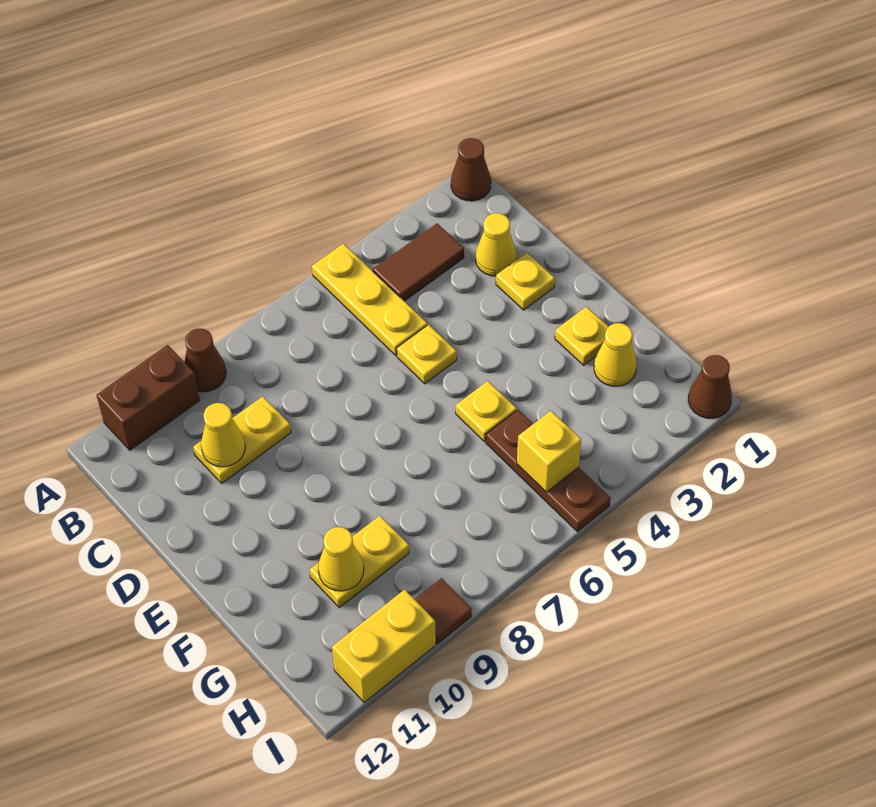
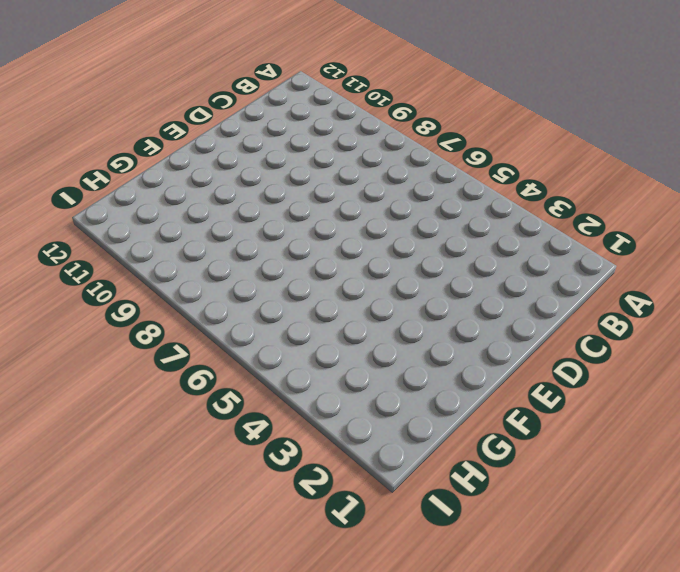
none -> brown 1x1 cone [451,138,491,201]
none -> yellow 1x3 plate [312,244,427,355]
none -> brown 1x1 cone [185,328,226,392]

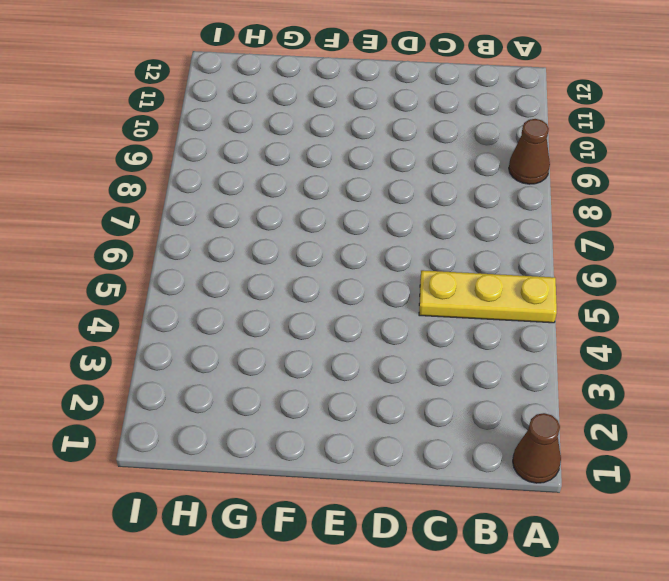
none -> brown 1x2 brick [97,345,200,450]
none -> brown 1x2 tile [373,223,464,301]
none -> yellow 1x1 cone [476,213,517,276]

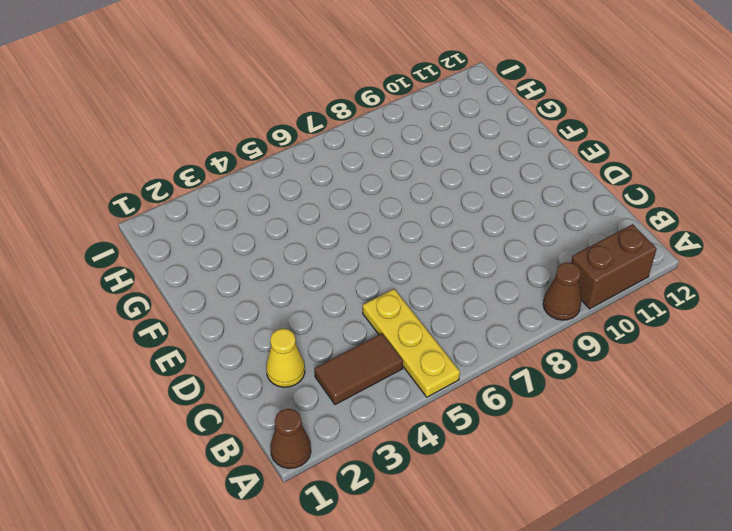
none -> yellow 1x2 plate [193,396,291,483]
none -> yellow 1x1 plate [496,253,555,310]
none -> yellow 1x1 plate [397,325,457,384]

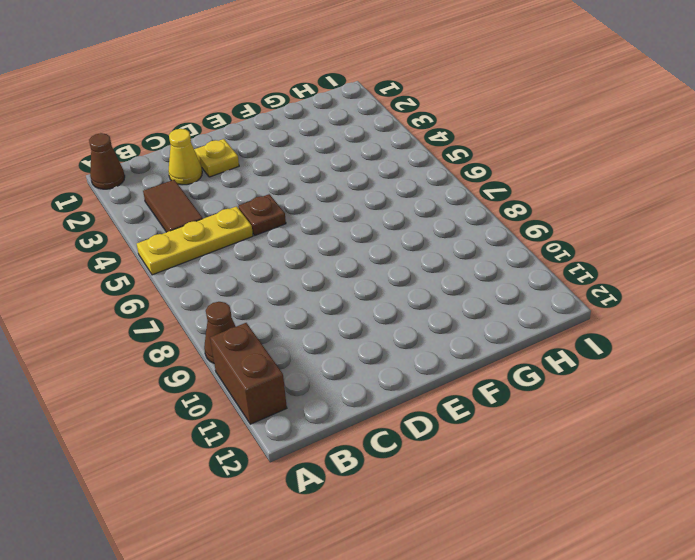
brown 1x1 plate [238,194,286,235] -> yellow 1x1 plate [397,325,457,384]
none -> yellow 1x2 plate [193,396,291,483]
none -> yellow 1x1 plate [555,307,608,365]
none -> yellow 1x1 plate [456,381,517,441]

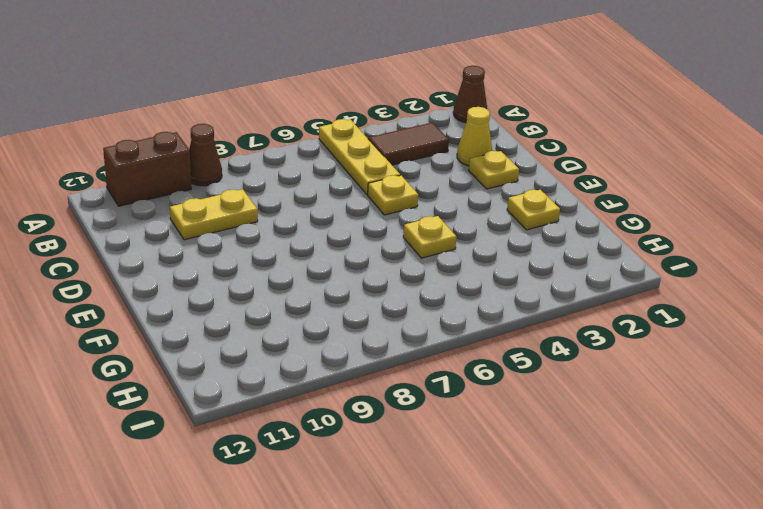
none -> yellow 1x1 cone [594,323,637,386]
none -> brown 1x3 plate [486,410,611,532]
none -> yellow 1x2 plate [310,516,409,608]

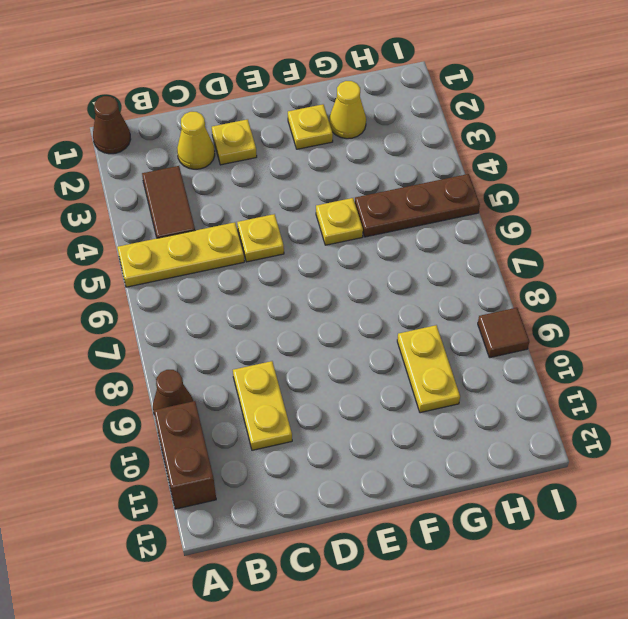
none -> brown 1x1 cone [688,355,732,418]
none -> yellow 1x2 brick [332,590,436,702]
none -> yellow 1x1 cone [201,403,245,467]

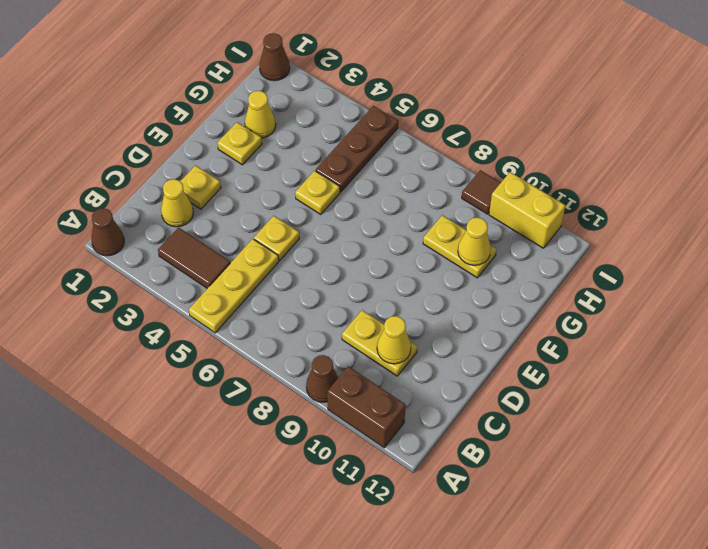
none -> yellow 1x1 brick [517,411,581,492]

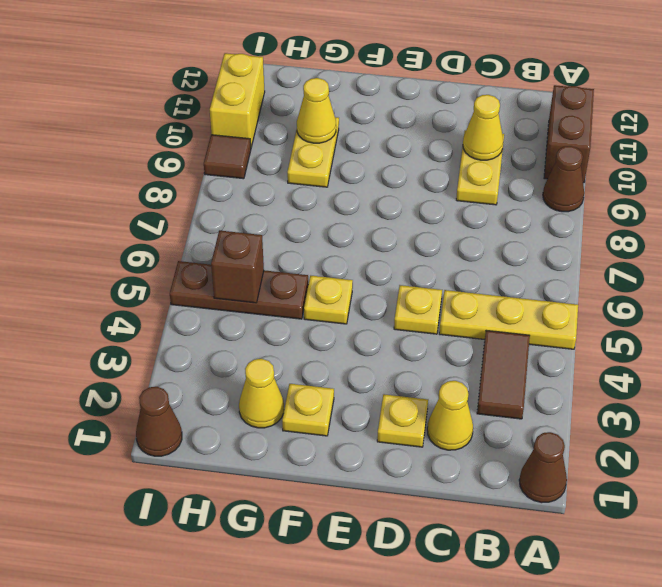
brown 1x1 brick [211,230,264,303] -> yellow 1x1 brick [517,411,581,492]

